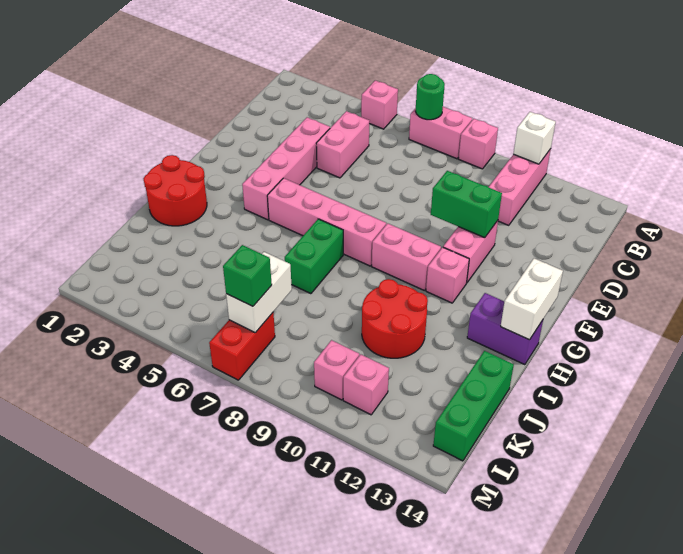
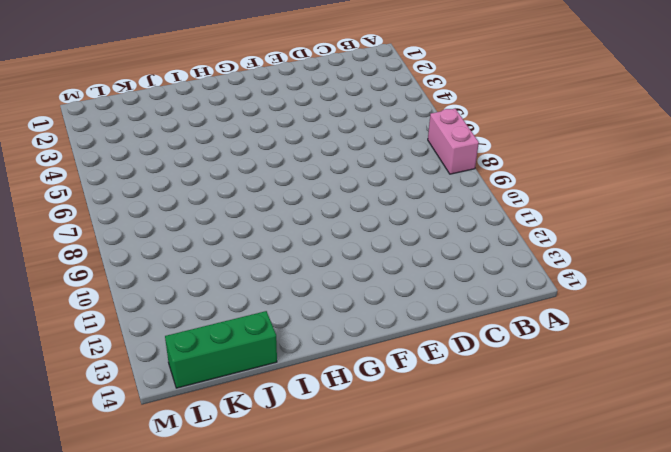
none -> pink 1x1 brick [361,80,398,129]
none -> pink 1x1 brick [459,119,498,169]
none -> pink 1x3 brick [489,149,551,225]

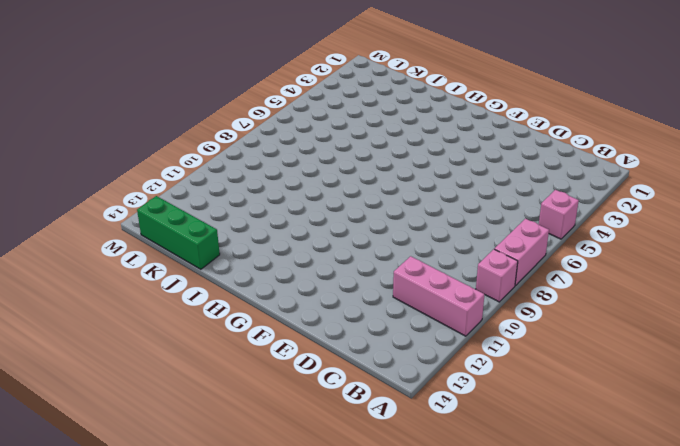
none -> pink 1x2 brick [316,111,369,178]
none -> pink 1x4 brick [242,117,330,220]
none -> pink 1x2 brick [443,221,498,282]

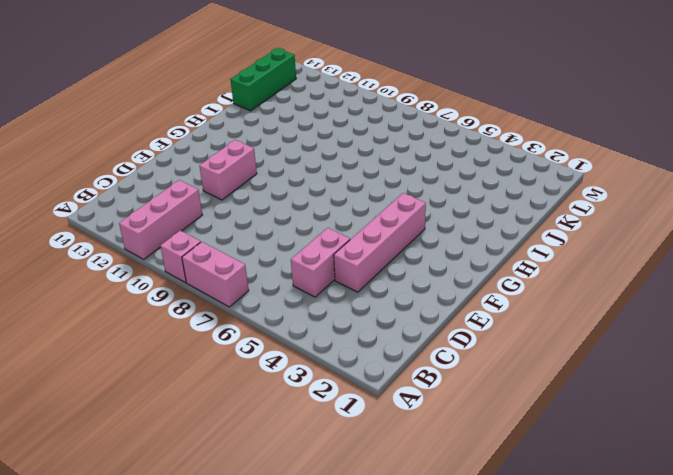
none -> pink 1x1 brick [361,80,398,129]
none -> pink 1x4 brick [267,178,386,266]
none -> pink 1x2 brick [372,223,441,291]

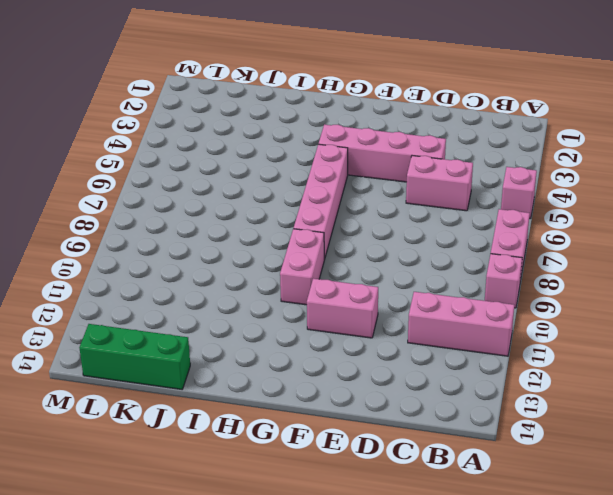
none -> pink 1x1 brick [426,247,469,303]
none -> red 2x2 round brick [143,155,207,226]
none -> green 1x2 brick [285,219,343,294]

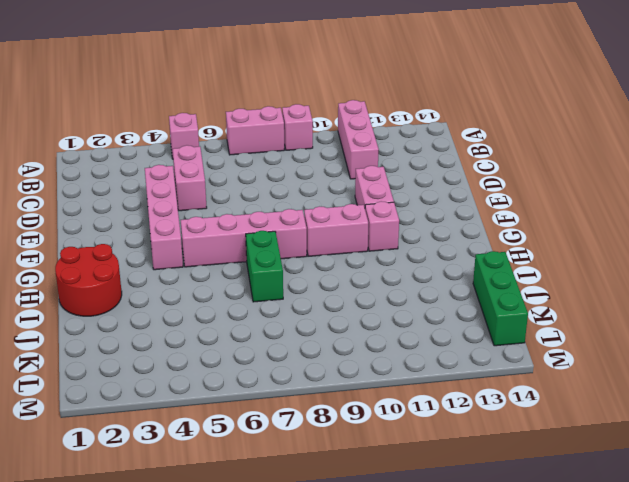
none -> purple 1x2 brick [467,293,543,365]
none -> red 2x2 round brick [362,279,428,358]
none -> red 1x2 brick [209,313,275,380]

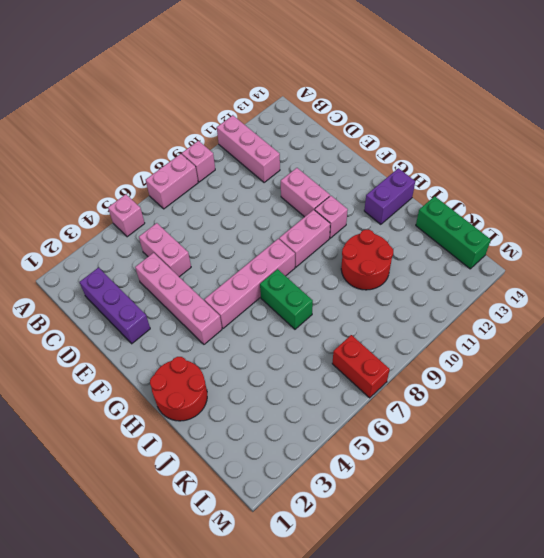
purple 1x3 brick [80,267,150,344] -> none
none -> pink 1x1 brick [314,340,359,400]
none -> pink 1x1 brick [343,354,389,415]
none -> green 1x1 round brick [415,74,445,120]

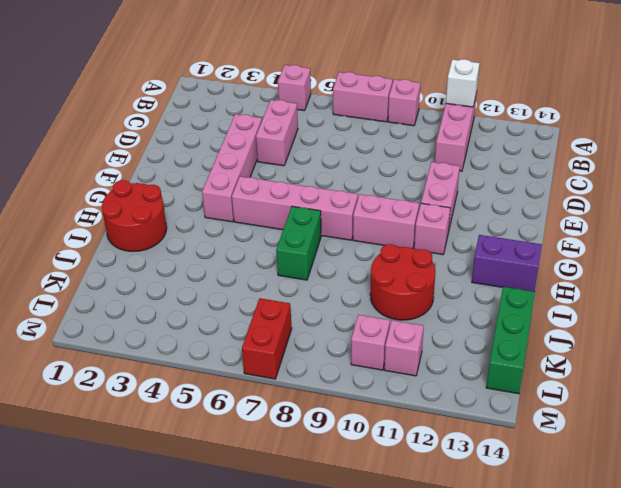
none -> green 1x1 round brick [415,74,445,120]
none -> green 1x2 brick [431,171,502,238]
none -> white 1x2 brick [501,258,563,340]

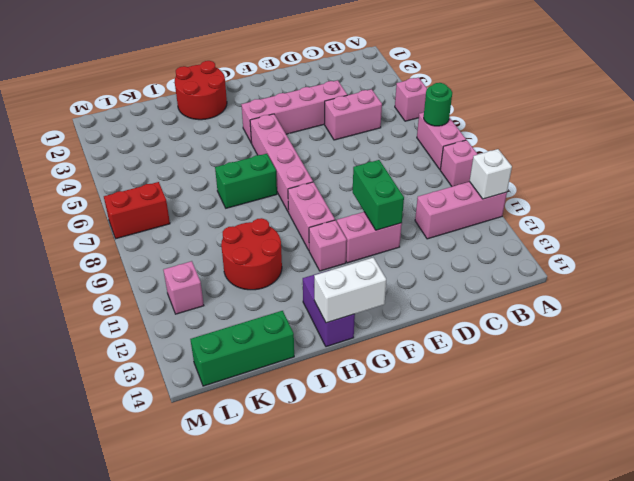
none -> pink 1x1 brick [314,340,359,400]
none -> white 1x2 brick [226,252,292,333]
none -> green 1x1 brick [223,245,272,306]

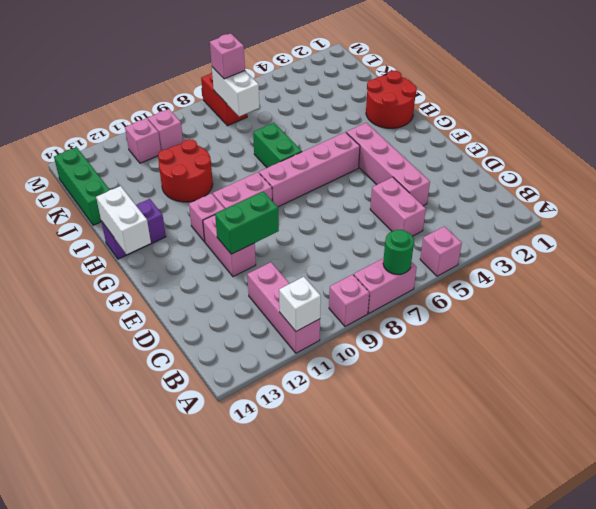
pink 1x1 brick [210,33,245,79] -> green 1x1 brick [223,245,272,306]

